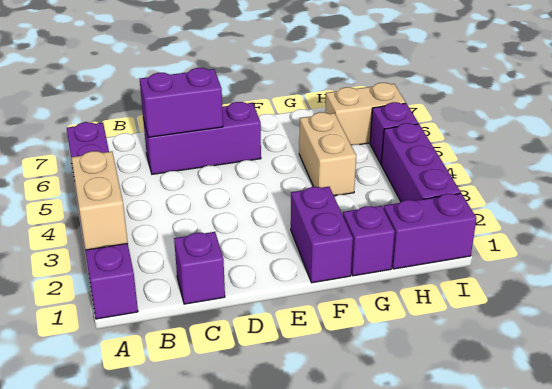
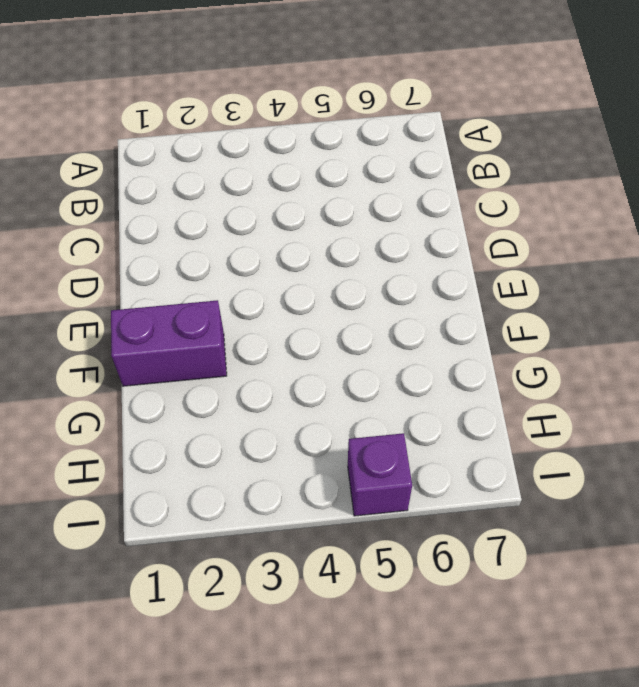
none -> purple 1x6 brick [67,122,138,319]
none -> purple 1x1 brick [174,232,225,304]
none -> purple 1x3 brick [143,102,261,174]

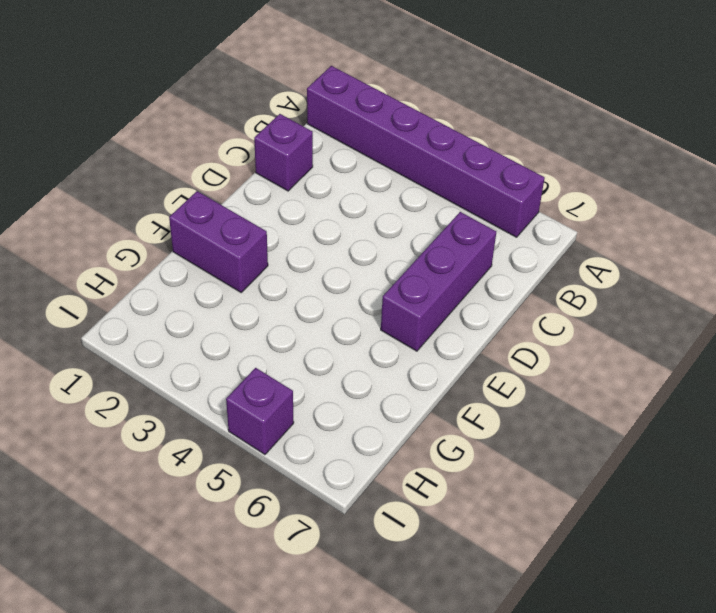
none -> purple 1x1 brick [343,206,395,276]
none -> tan 1x2 brick [299,112,356,196]
none -> purple 1x2 brick [383,193,477,269]

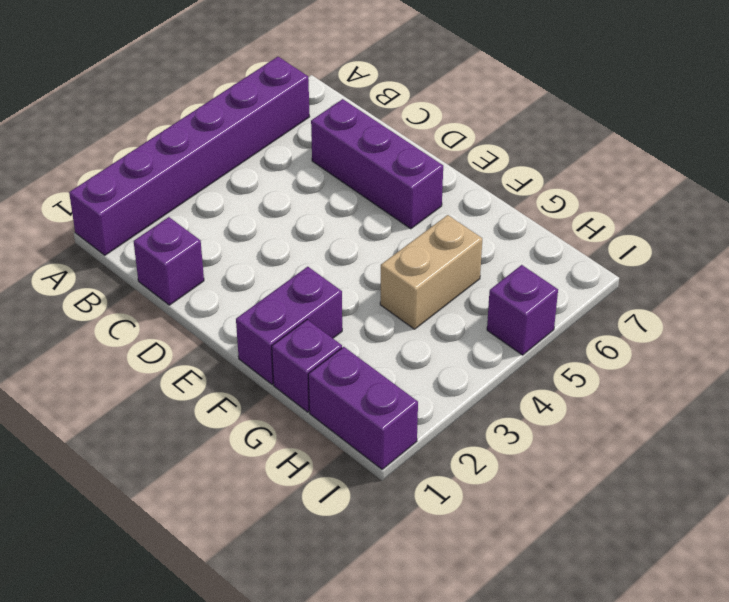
none -> tan 1x2 brick [325,83,406,145]
none -> purple 1x3 brick [381,123,461,202]
none -> tan 1x2 brick [71,151,128,250]

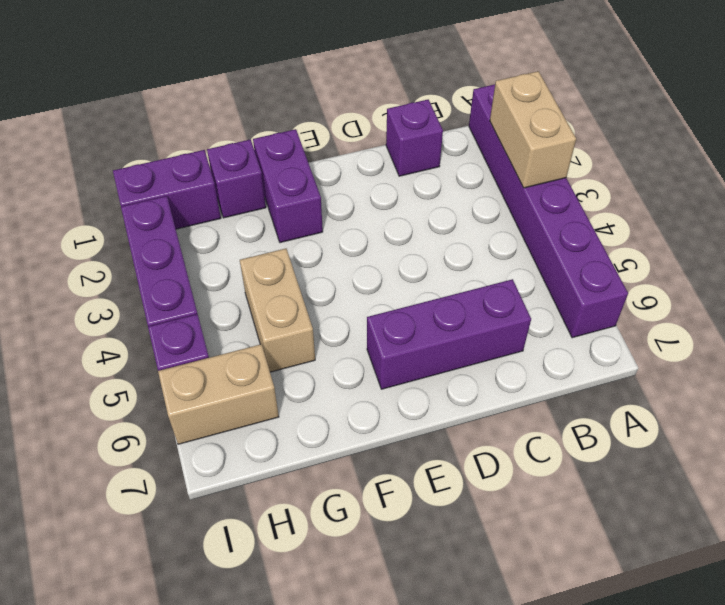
none -> purple 1x2 brick [140,68,223,137]

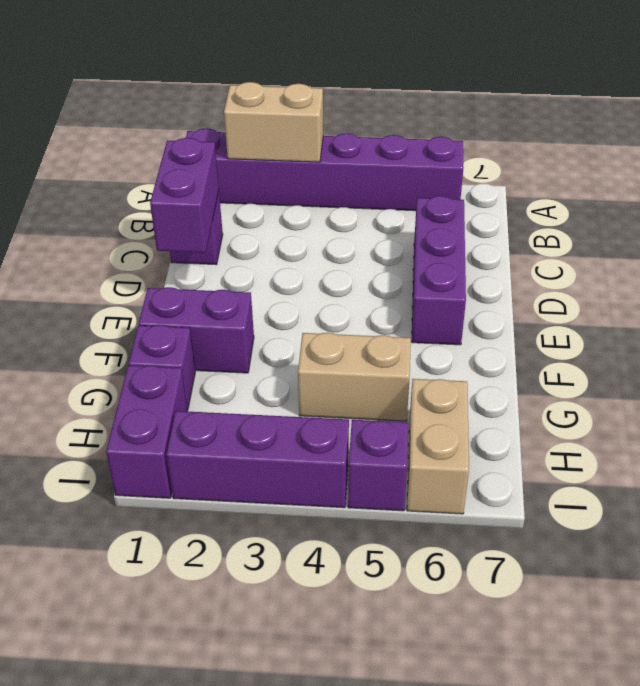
purple 1x2 brick [150,138,219,253] -> purple 1x2 brick moved to [140,68,223,137]

